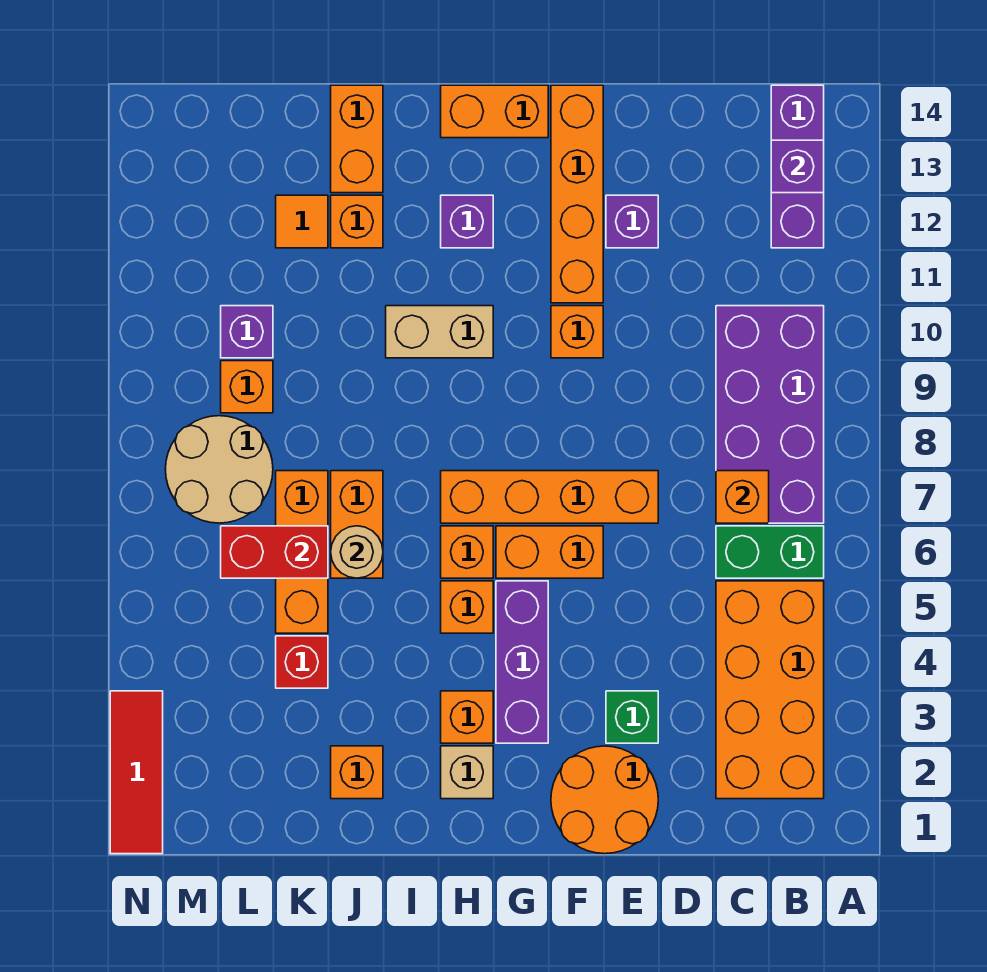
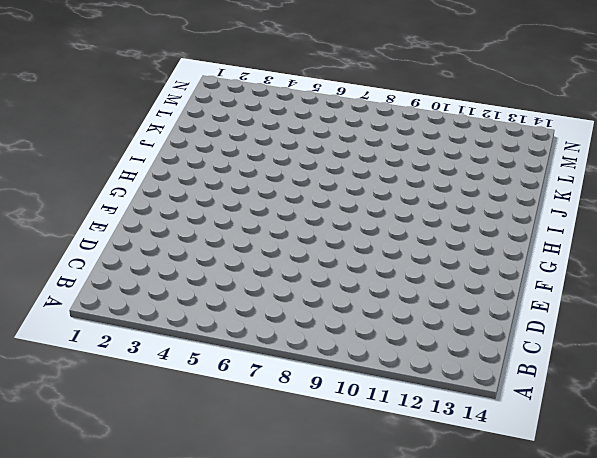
none -> orange 2x4 brick [716,581,824,799]
none -> green 1x2 brick [716,526,824,578]
none -> purple 2x4 brick [716,306,824,523]
none -> purple 1x3 brick [771,85,824,248]

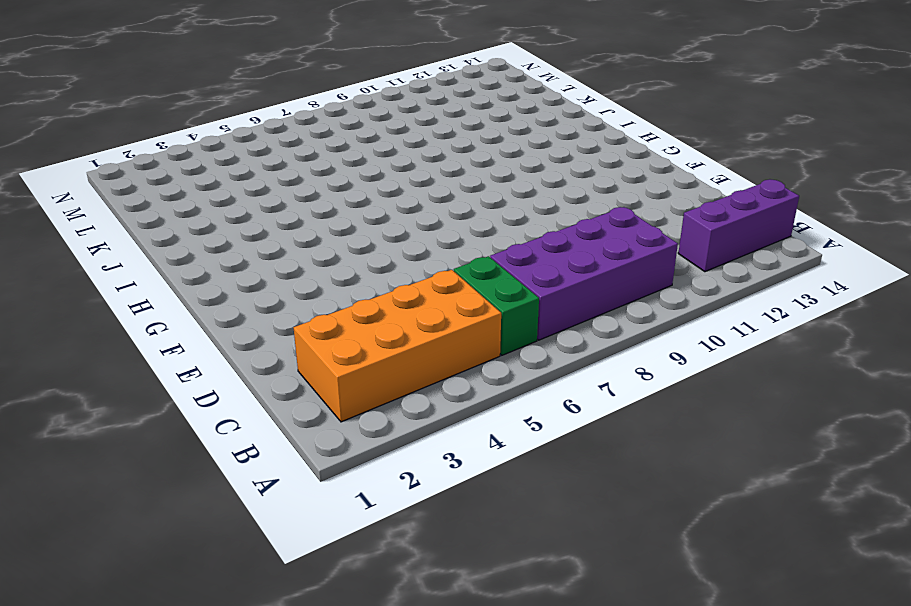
none -> orange 2x2 round brick [551,746,658,854]
none -> green 1x1 brick [606,691,658,743]
none -> orange 1x4 brick [441,471,658,523]
none -> purple 1x1 brick [606,195,658,248]

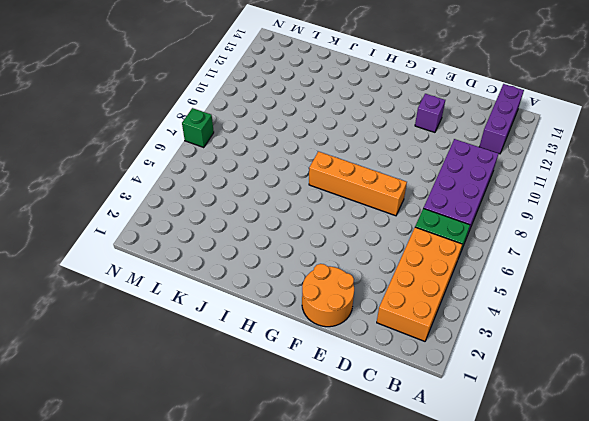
green 1x1 brick [182,108,214,147] -> green 1x1 brick moved to [606,691,658,743]
none -> orange 1x2 brick [496,526,603,578]
none -> orange 1x1 brick [551,306,603,358]
none -> orange 1x4 brick [551,85,603,303]
none -> purple 1x3 brick [496,581,548,743]

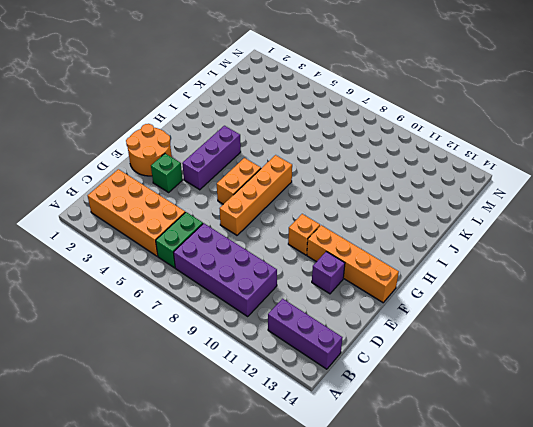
purple 1x3 brick [182,126,241,190] -> purple 1x3 brick turned to [496,581,548,743]
none -> orange 1x2 brick [441,85,548,138]
none -> tan 1x1 brick [441,746,493,799]
none -> orange 1x1 brick [441,691,493,743]
none -> orange 1x1 brick [441,581,493,633]

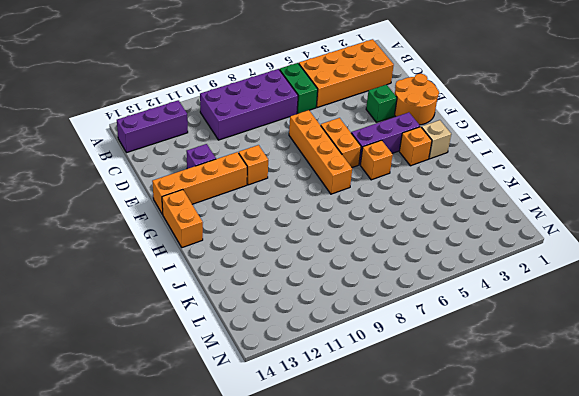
none -> orange 1x1 brick [441,526,493,578]
none -> tan 1x2 brick [386,306,493,358]
none -> purple 1x1 brick [441,195,493,248]
none -> orange 1x1 brick [331,746,383,799]

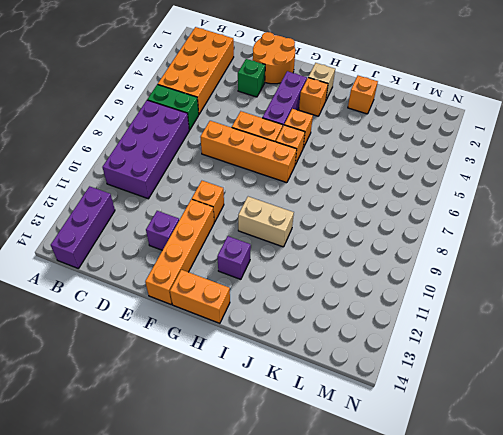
none -> orange 1x2 brick [331,471,383,578]
none -> orange 1x1 brick [331,195,383,248]
none -> orange 1x2 brick [331,85,383,193]
none -> red 1x1 brick [276,636,328,688]

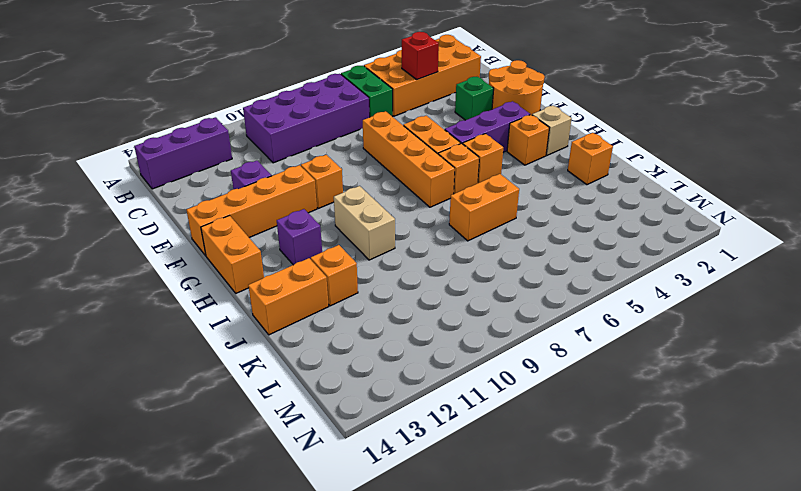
red 1x1 brick [402,32,439,80] -> red 1x1 brick moved to [276,636,328,688]
none -> orange 1x3 brick [276,471,328,633]
none -> orange 1x1 tile [276,195,328,248]
none -> tan 2x2 round brick [165,416,273,523]
none -> orange 1x1 brick [221,361,273,413]

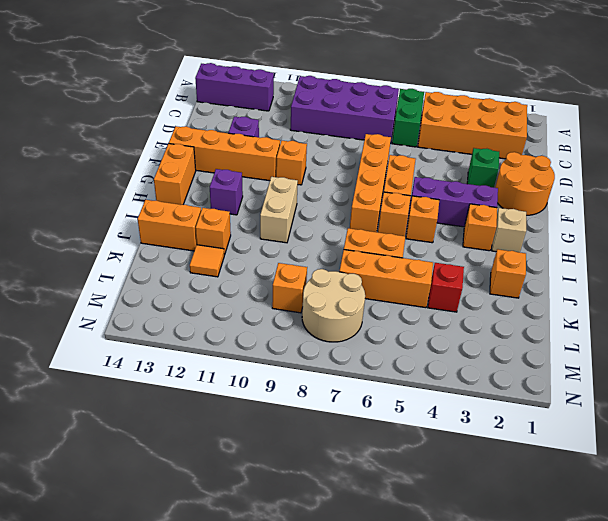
none -> purple 1x1 brick [221,306,273,358]
none -> red 1x3 tile [110,691,163,854]
none -> purple 1x1 brick [771,140,824,193]
none -> orange 1x1 brick [716,471,769,523]

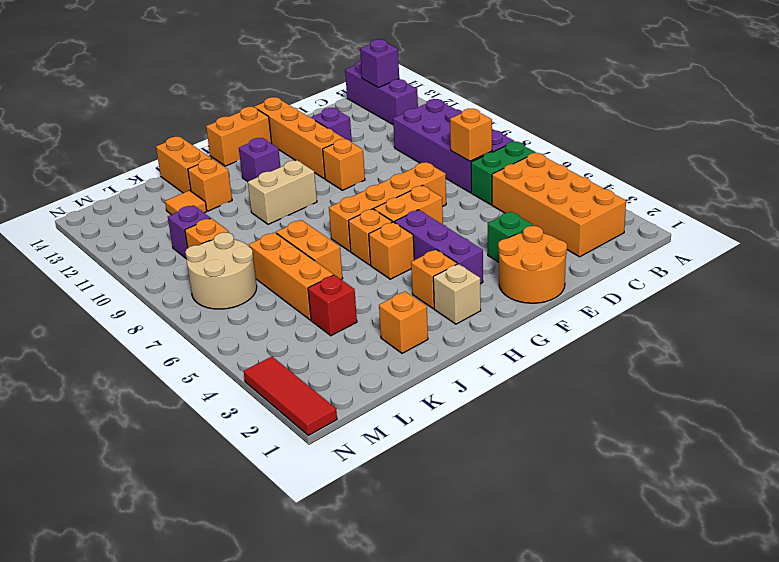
none -> tan 1x1 round brick [331,526,383,578]
none -> red 1x2 brick [221,526,328,578]

